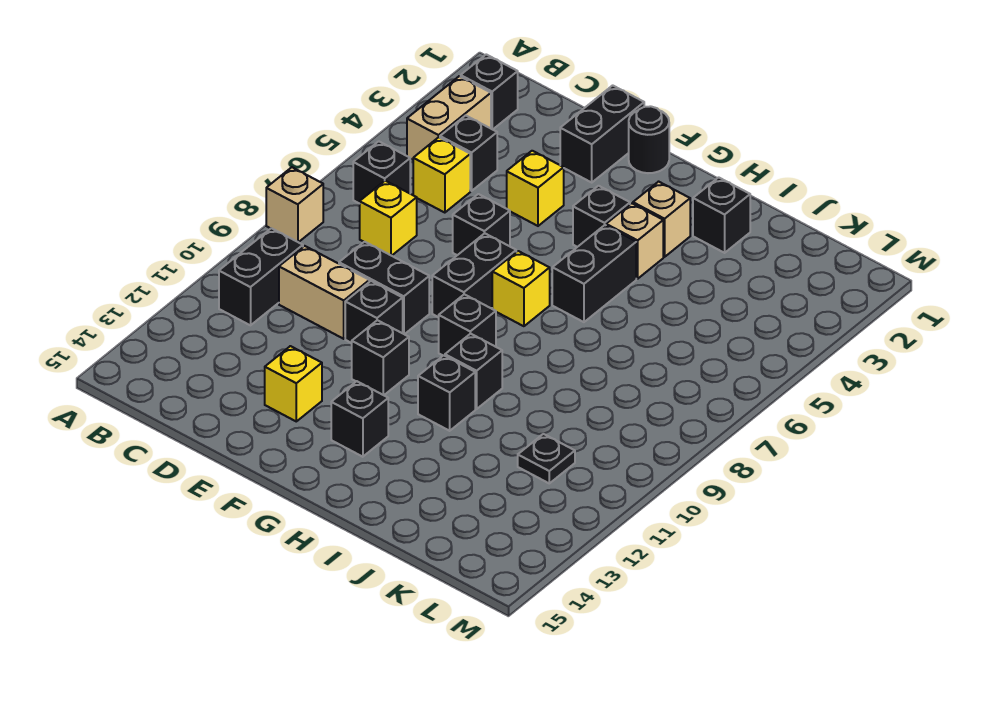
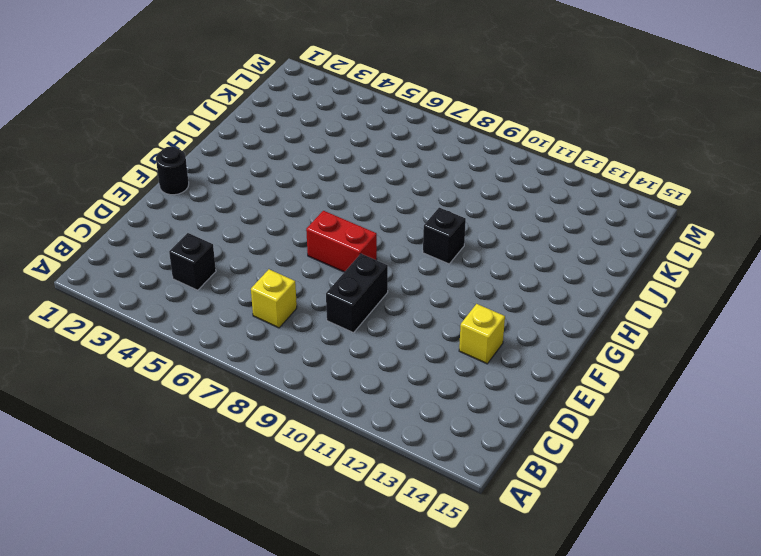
red 1x2 brick [306,211,377,272] -> black 1x2 brick [432,233,516,317]
none -> tan 1x1 brick [266,167,323,242]
none -> black 1x1 brick [461,54,518,130]
none -> tan 1x2 brick [407,76,491,160]

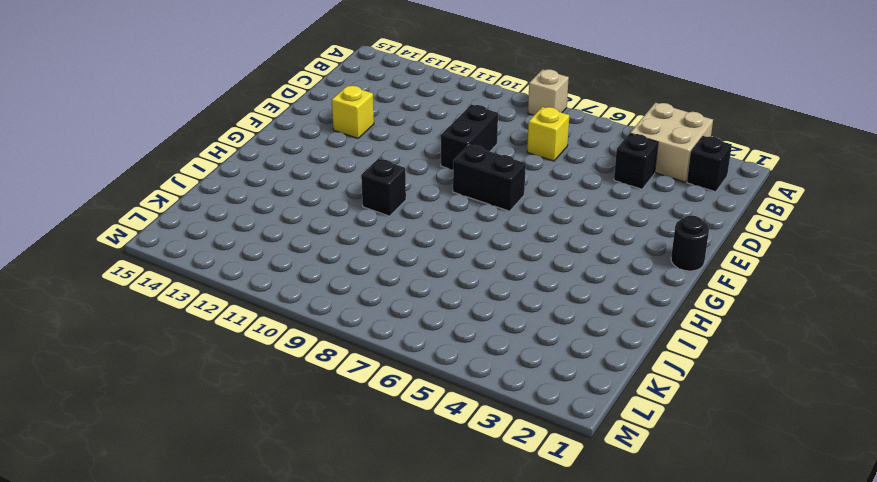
tan 2x2 brick [630,103,713,182] -> tan 1x2 brick [407,76,491,160]
none -> black 1x1 brick [353,141,410,204]
none -> black 1x2 brick [219,228,303,325]
none -> yellow 1x1 brick [413,137,470,213]

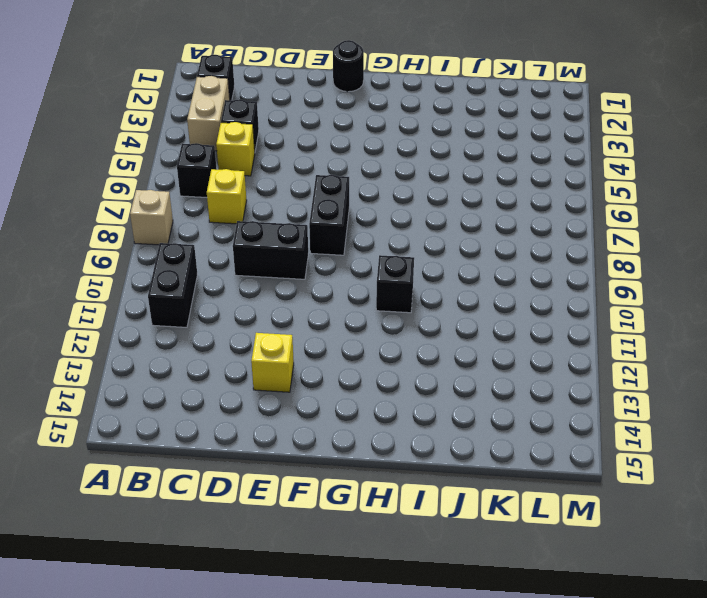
none -> tan 1x2 brick [279,246,369,339]
none -> black 1x2 brick [560,85,644,182]
none -> yellow 1x1 brick [507,151,564,226]

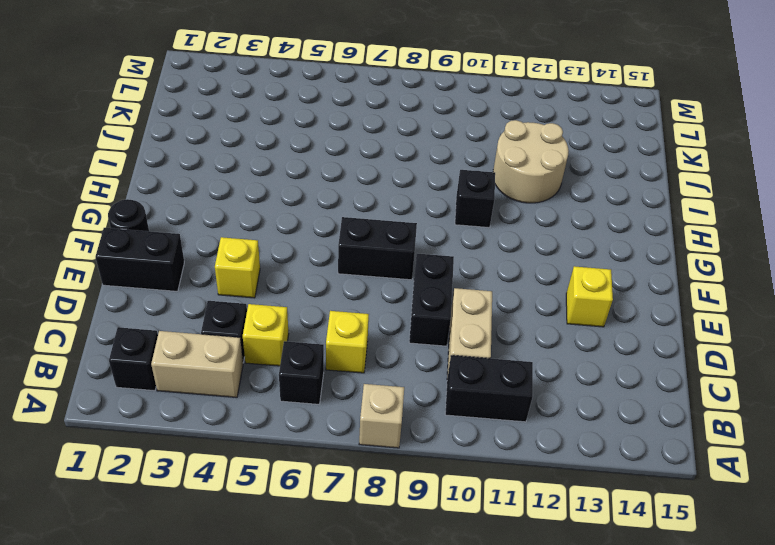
tan 2x2 round brick [493,120,569,203] -> none
none -> black 1x1 brick [453,194,510,255]
none -> black 1x1 brick [345,281,403,343]
none -> black 1x1 brick [352,320,409,395]

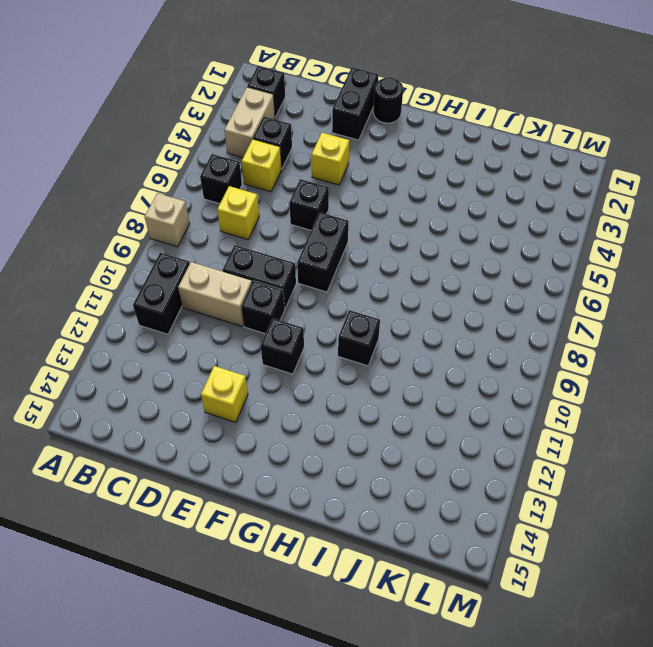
none -> black 1x1 brick [573,186,630,247]
none -> yellow 1x1 brick [492,251,550,326]
none -> black 1x1 brick [439,294,496,356]

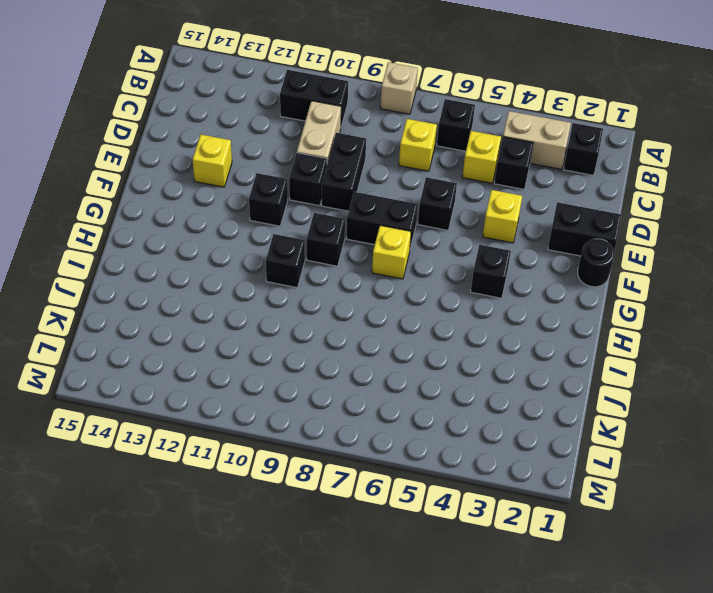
none -> black 1x1 brick [331,381,388,457]
none -> tan 1x1 brick [633,182,690,257]
none -> tan 1x1 brick [606,203,663,279]

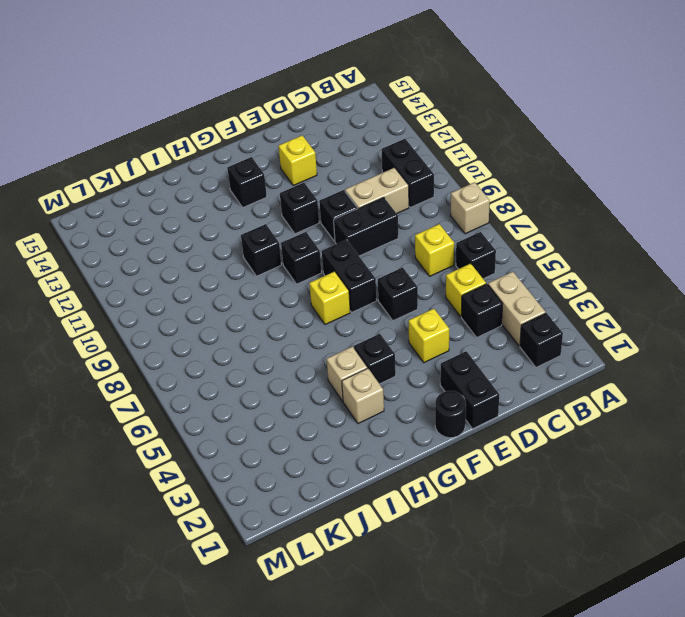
none -> black 1x2 brick [552,225,636,322]
none -> black 1x1 brick [418,355,475,431]
none -> black 1x1 brick [693,177,750,253]

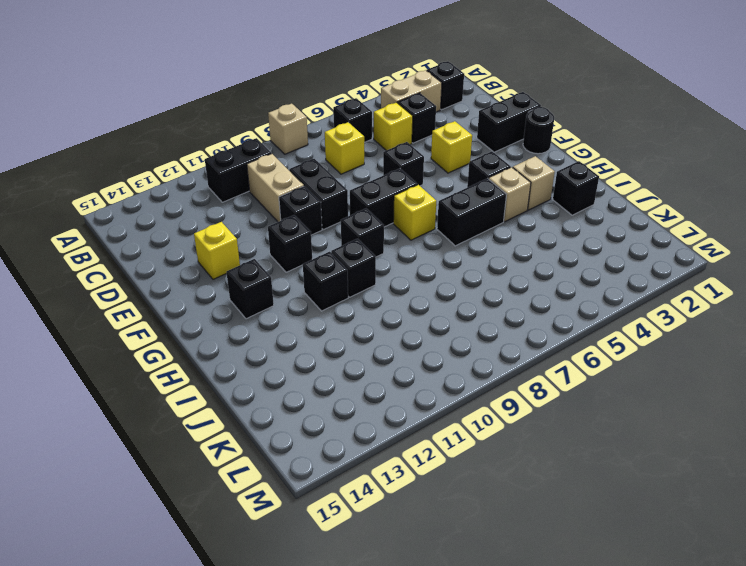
none -> black 1x1 plate [518,434,575,483]

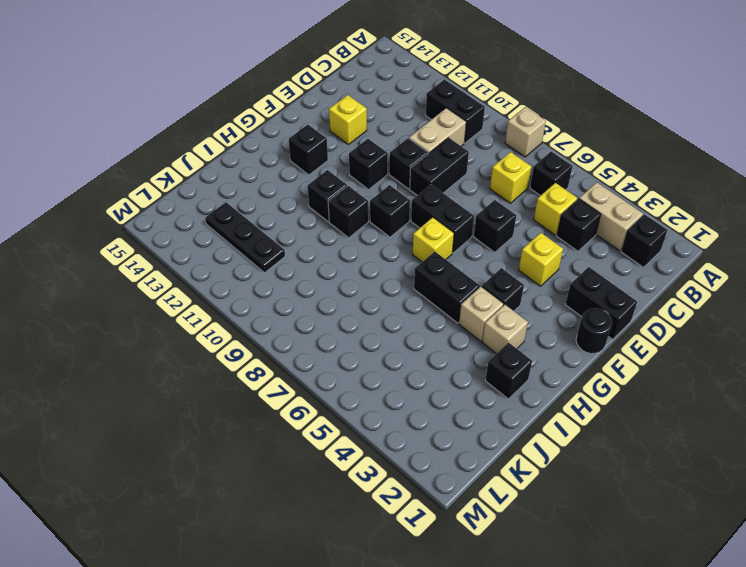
black 1x3 plate [205,202,285,273] -> black 1x1 plate [518,434,575,483]

